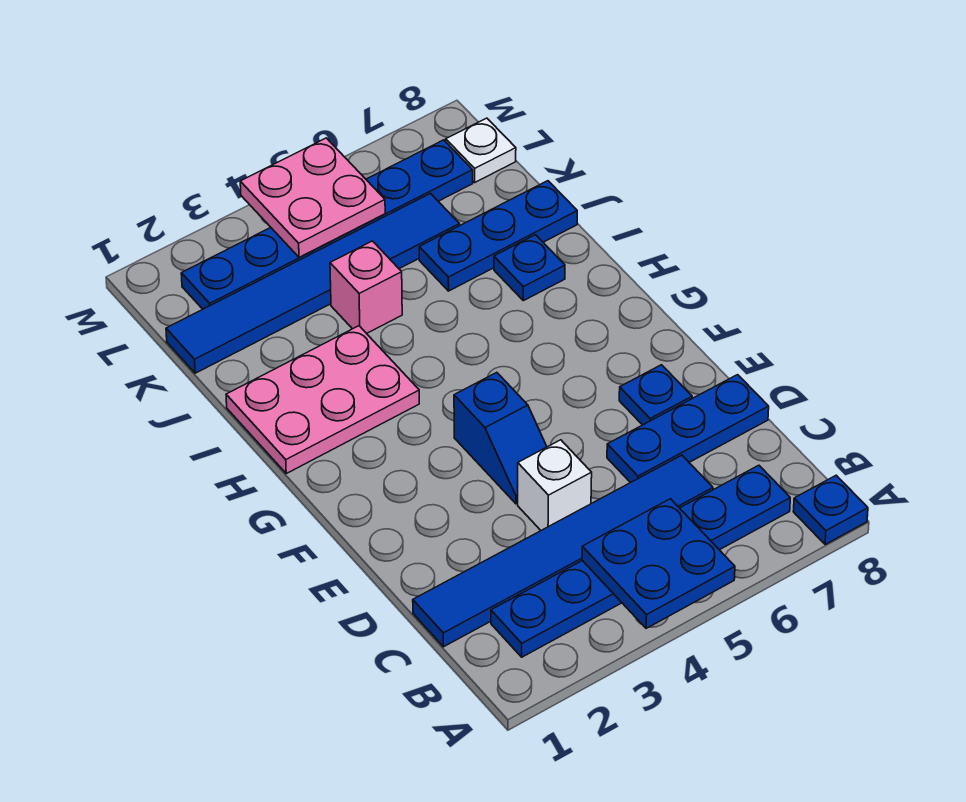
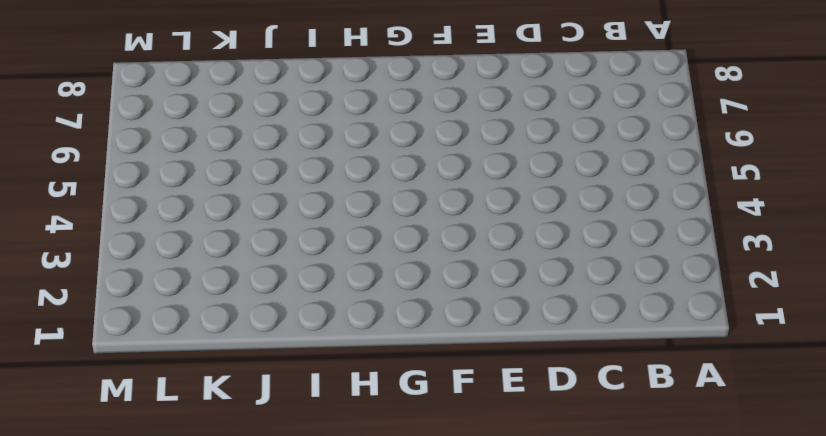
none -> blue 1x1 plate [793,475,868,545]
none -> blue 1x6 plate [491,465,790,657]
none -> blue 1x6 tile [413,455,713,647]

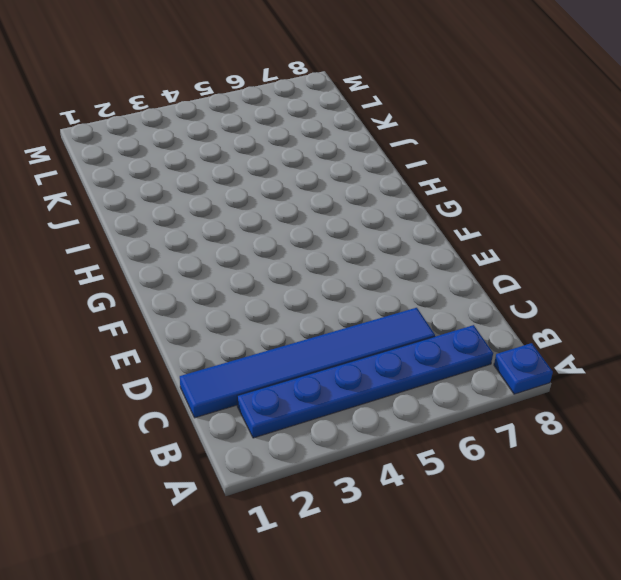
none -> white 1x1 brick [518,440,592,530]
none -> blue 1x3 plate [607,375,769,483]
none -> blue 1x2 slope [454,373,547,504]

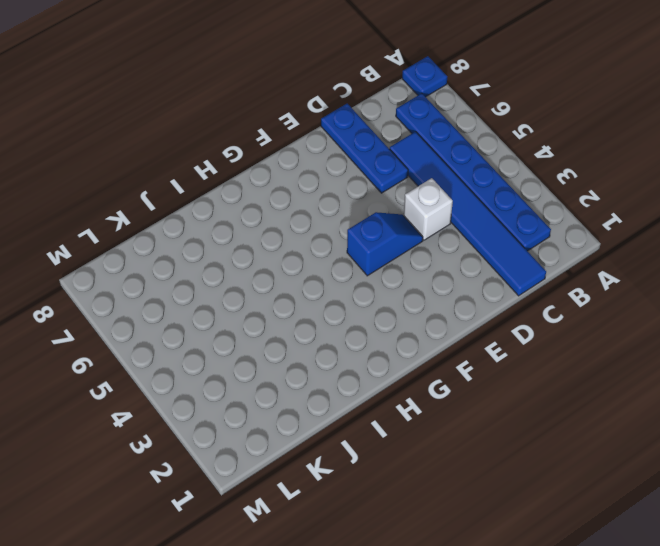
none -> blue 1x1 plate [619,365,692,425]
none -> pink 2x3 plate [226,326,419,473]
none -> blue 1x1 plate [494,235,565,301]

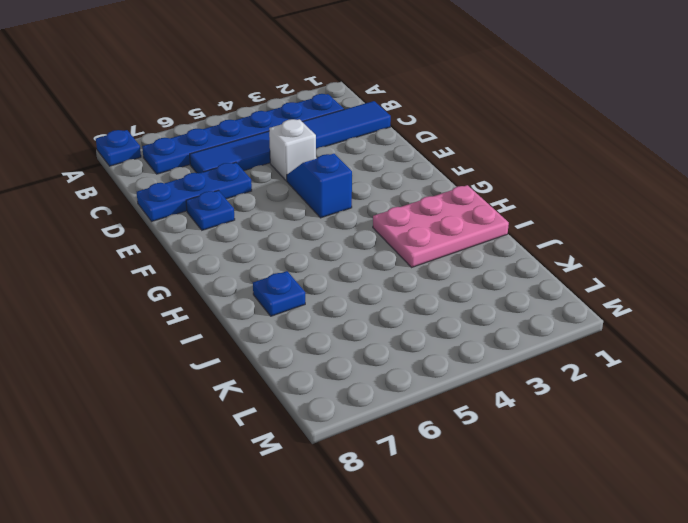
none -> pink 1x1 brick [330,241,402,333]
none -> blue 1x3 plate [419,181,577,291]
none -> blue 1x6 tile [166,194,460,373]

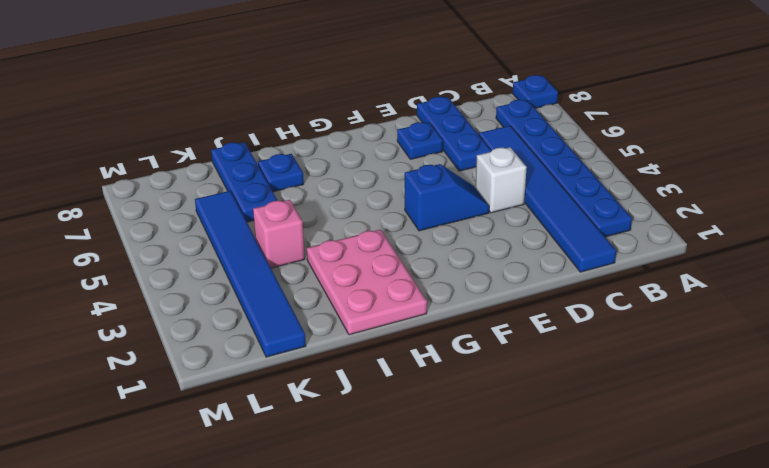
none -> blue 1x6 plate [181,140,473,309]
none -> white 1x1 plate [446,118,516,182]
none -> blue 2x2 plate [582,499,735,628]

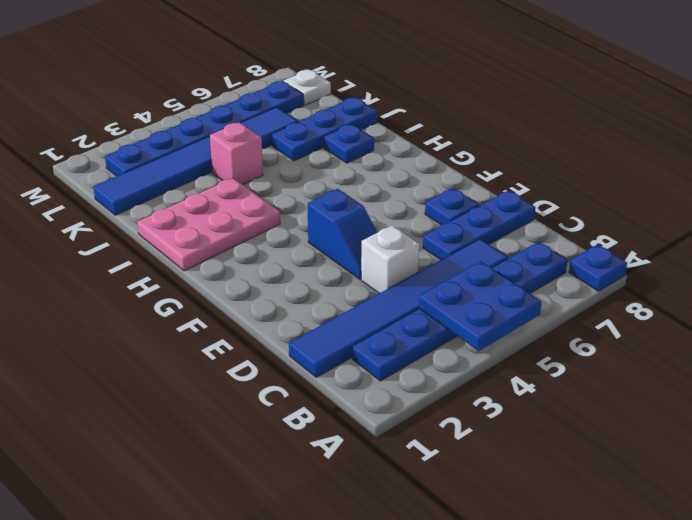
none -> pink 2x2 plate [240,138,385,258]

